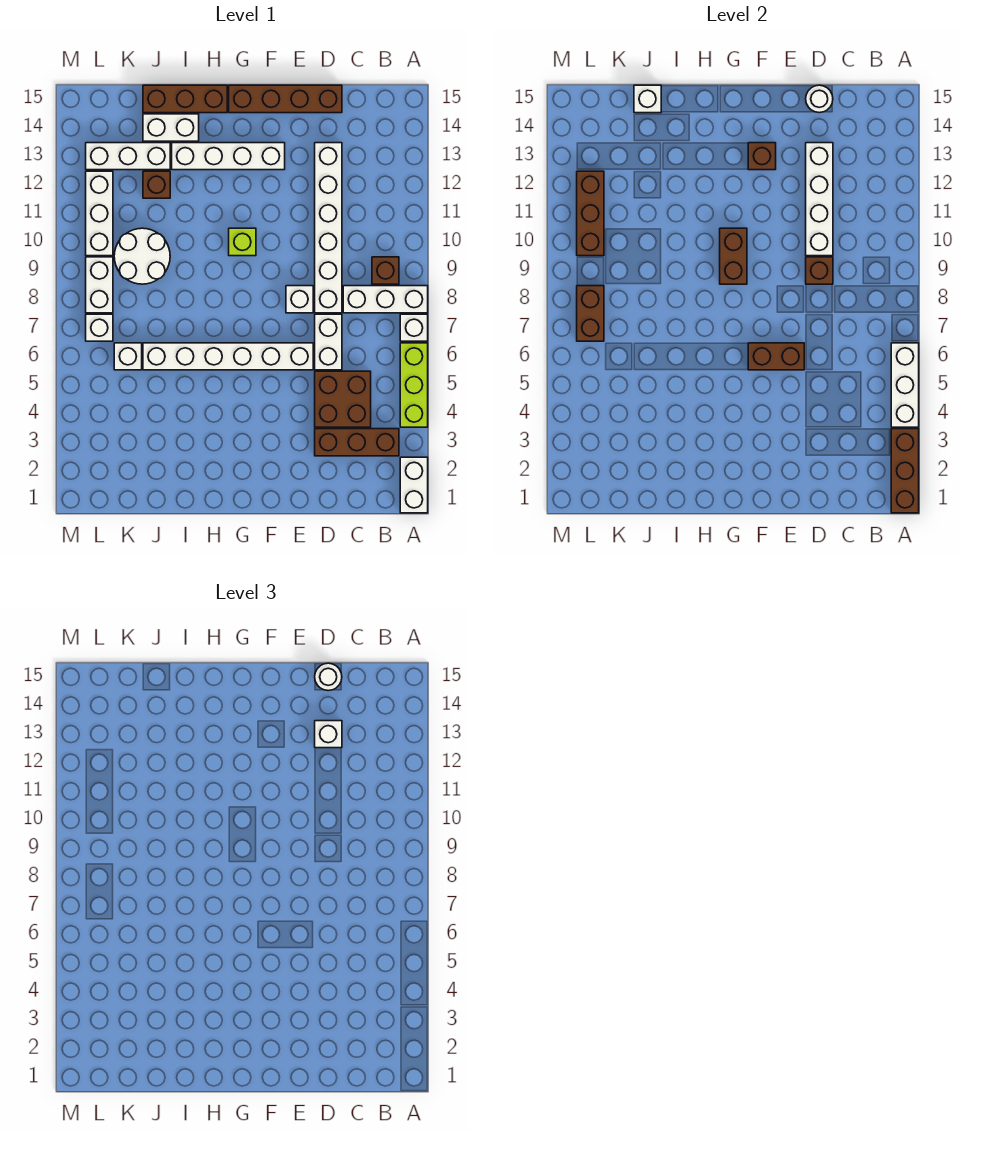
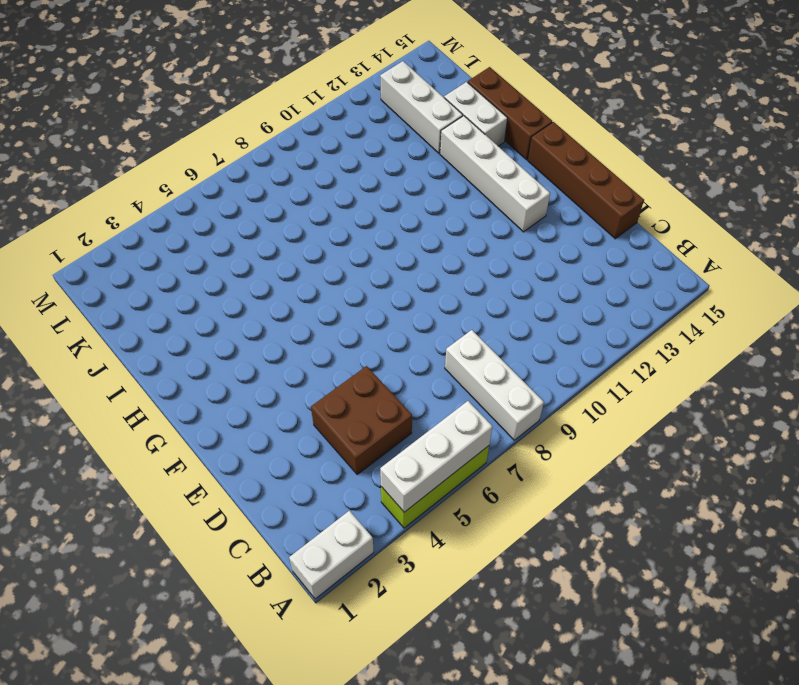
none -> white 1x1 brick [400,314,428,341]
none -> brown 1x3 brick [315,429,399,456]
none -> brown 1x1 brick [372,257,399,284]
none -> white 1x2 brick [315,314,342,370]

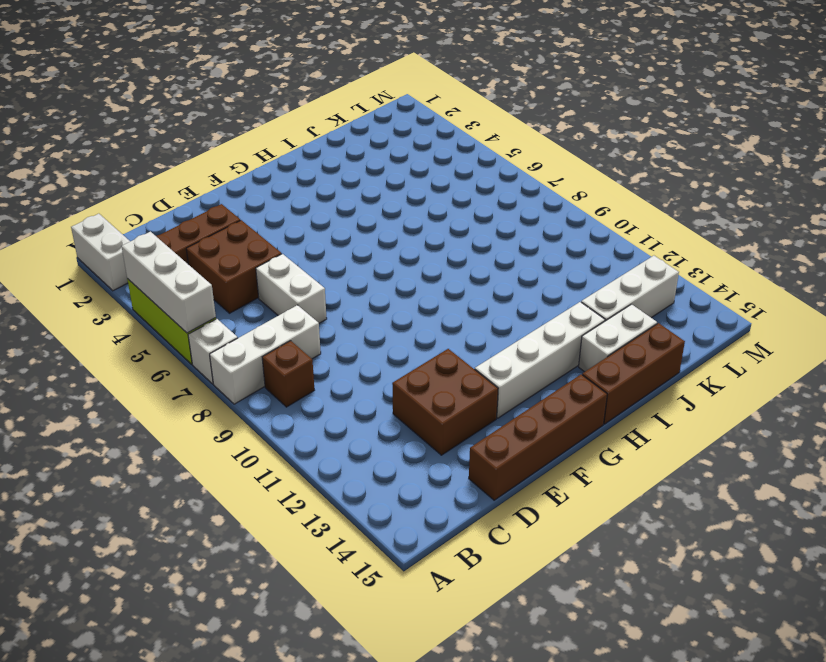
brown 2x2 brick [392,349,498,455] -> white 1x6 brick [315,143,342,313]
none -> white 1x6 brick [143,343,313,370]
none -> white 1x1 brick [286,286,313,313]
none -> lime 1x1 brick [229,228,256,256]
none -> white 2x2 round brick [114,228,170,284]

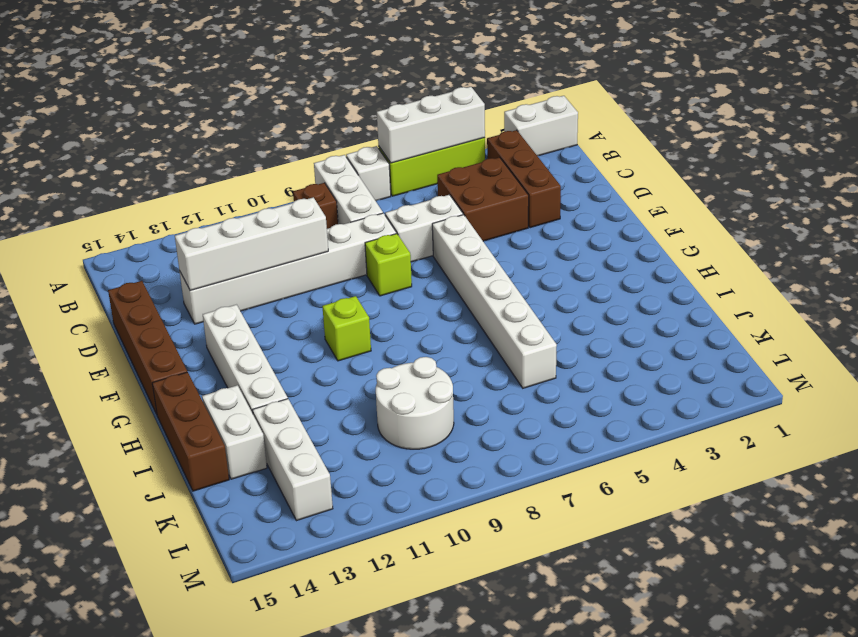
lime 1x1 brick [365,234,412,296] -> white 1x1 brick [286,286,313,313]
none -> brown 1x1 brick [143,171,170,198]
none -> white 1x1 brick [114,343,142,370]
none -> white 1x1 brick [86,314,113,341]
none -> white 1x2 brick [86,257,113,313]

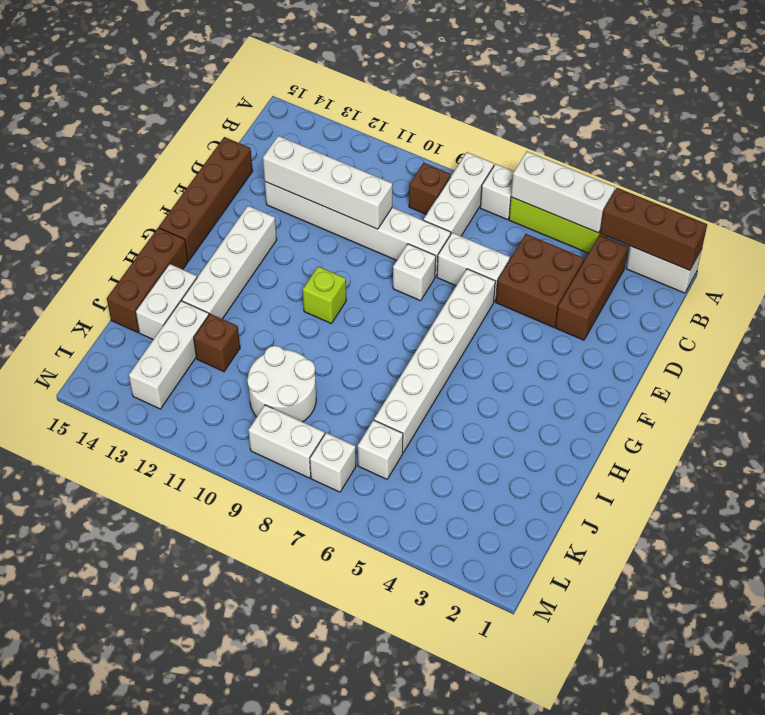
none -> white 1x3 brick [86,171,113,256]
none -> brown 1x1 brick [806,257,833,284]
none -> white 1x1 round brick [806,85,833,113]
none -> brown 1x2 brick [748,343,804,370]

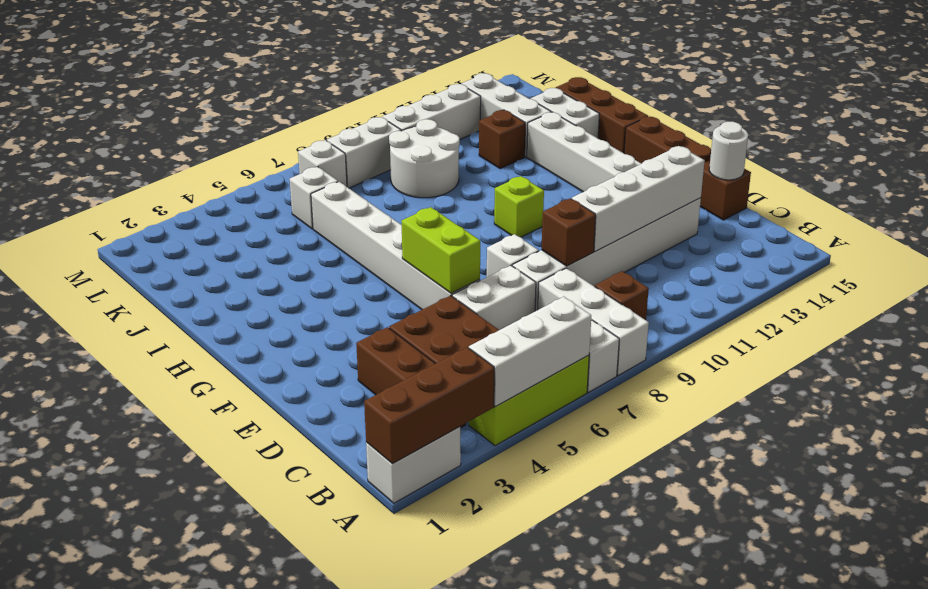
lime 1x2 brick [402,207,480,293] -> brown 1x2 brick [748,343,804,370]
none -> brown 1x1 brick [748,143,776,170]
none -> brown 1x2 brick [720,228,747,284]
none -> white 1x1 brick [634,85,661,113]
none -> brown 1x2 brick [577,286,604,341]

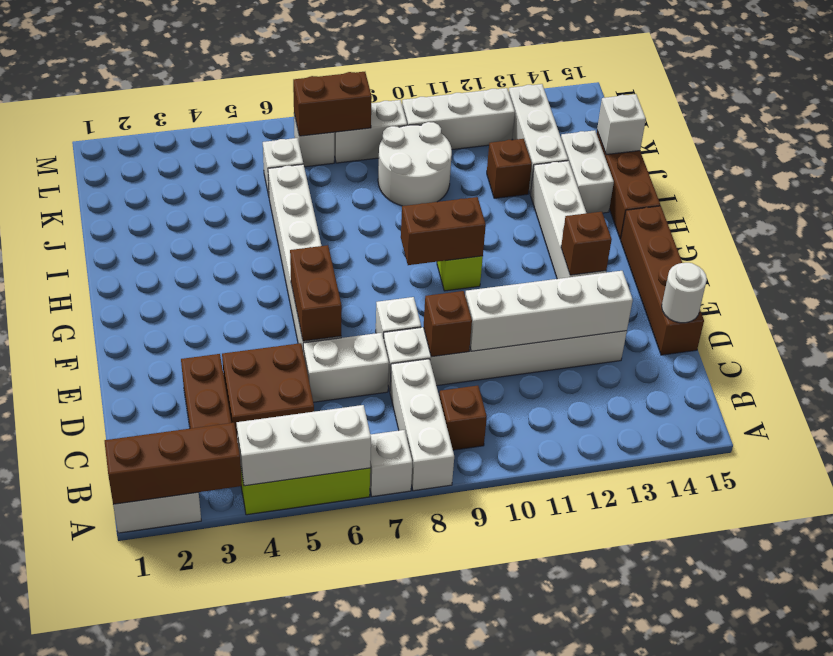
none -> brown 1x3 brick [577,171,604,256]
none -> white 1x1 brick [315,721,342,748]
none -> white 1x1 round brick [315,663,342,691]

